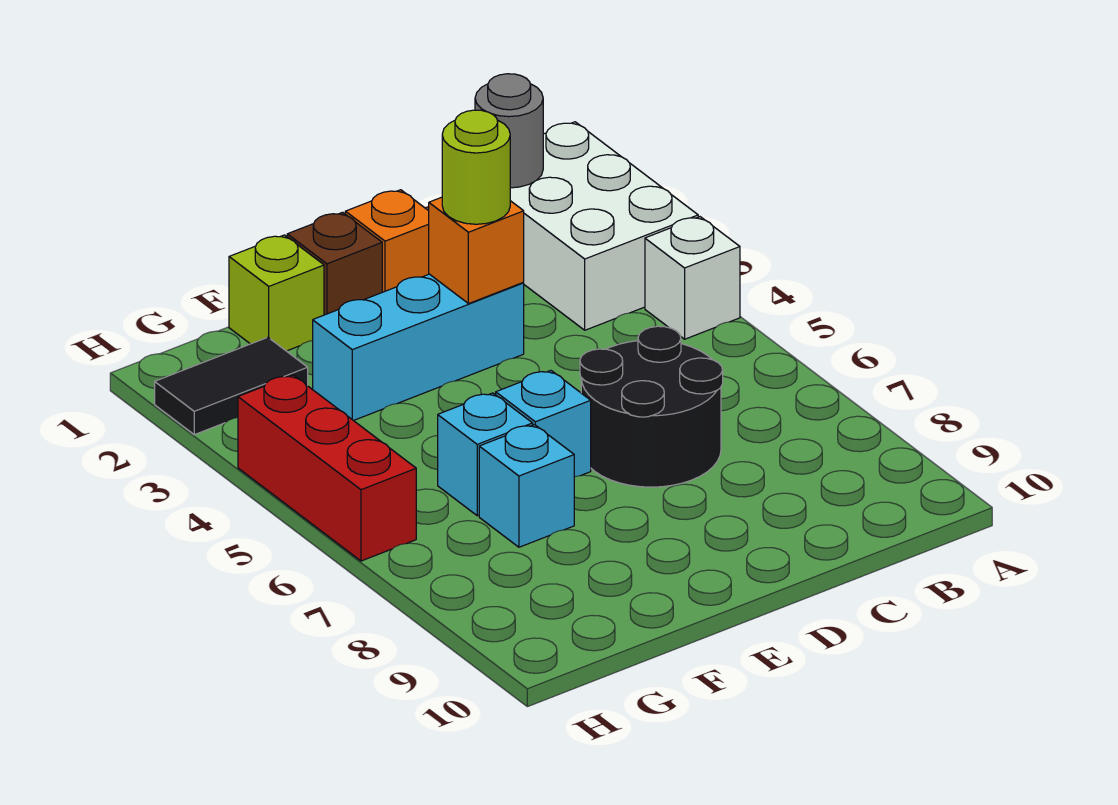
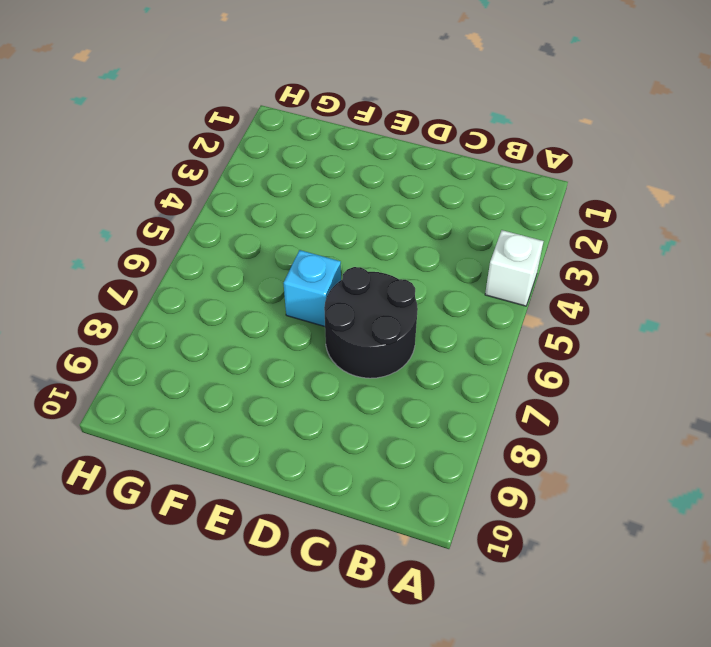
none -> white 2x3 brick [510,122,698,330]
none -> orange 1x1 brick [345,190,429,292]
none -> cyan 1x3 brick [313,274,524,421]

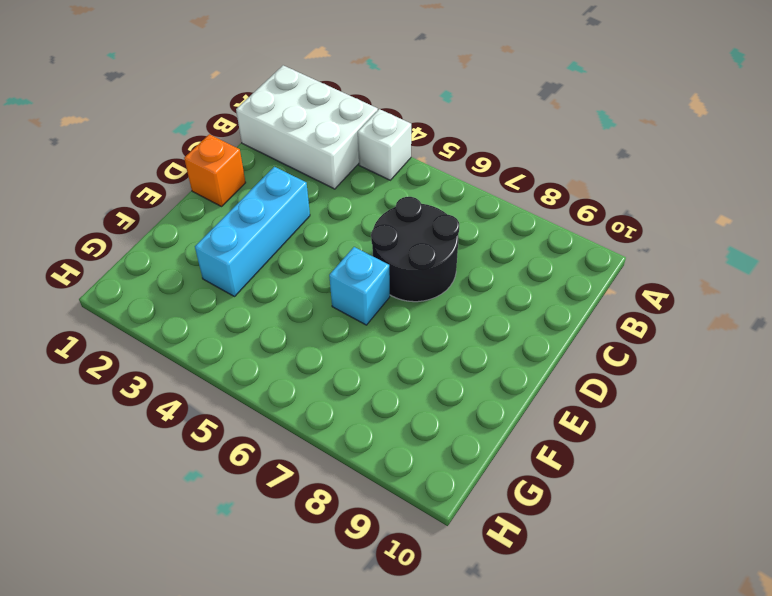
none -> brown 1x1 brick [287,212,382,315]
none -> lime 1x1 brick [229,235,324,351]
none -> cyan 1x1 brick [438,393,533,516]

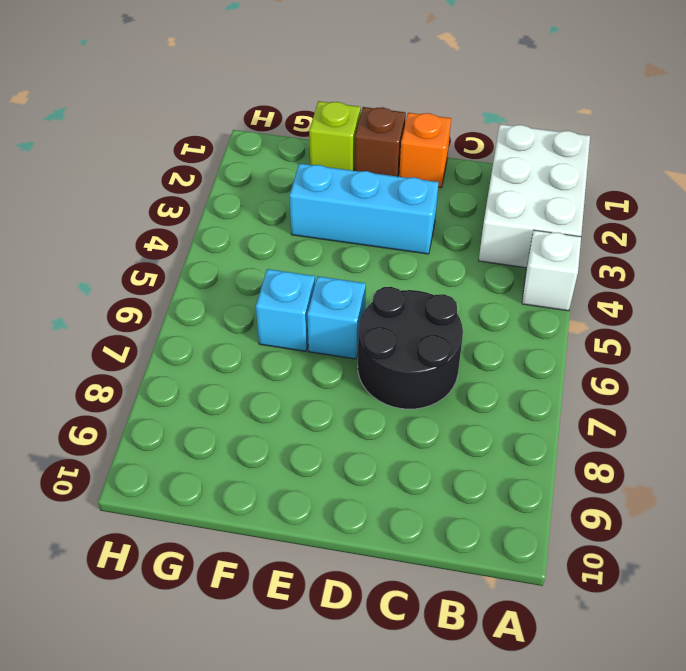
none -> cyan 1x1 brick [479,425,574,547]
none -> black 1x2 tile [155,337,308,435]
none -> red 1x3 brick [238,375,416,561]

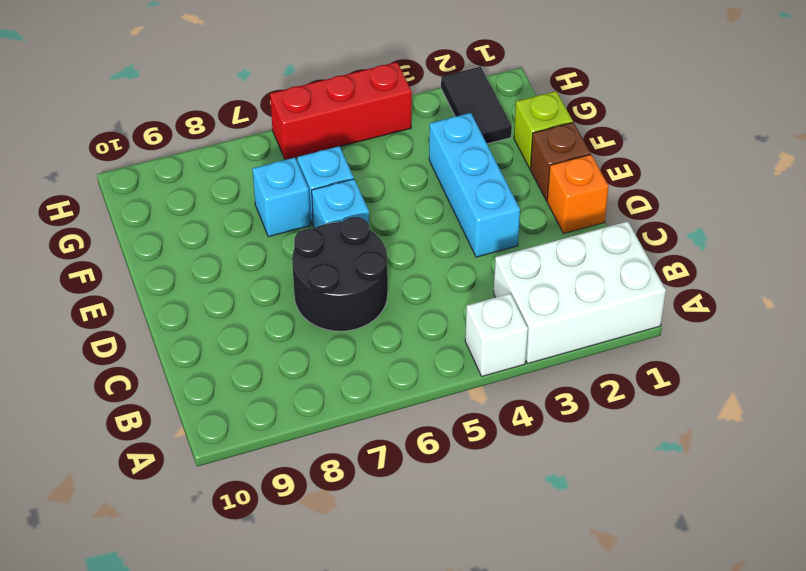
none -> grey 1x1 round brick [475,74,543,188]
none -> orange 1x1 brick [429,197,524,304]
none -> lime 1x1 round brick [442,110,510,224]

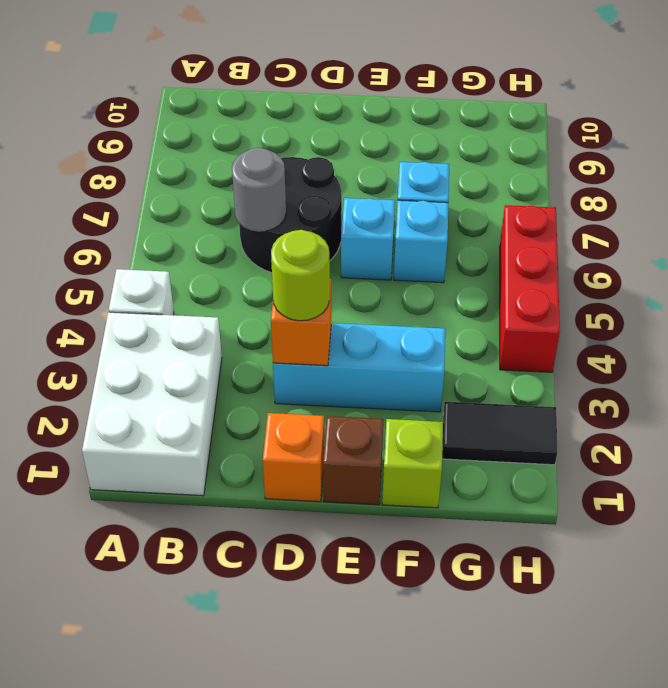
grey 1x1 round brick [232,148,286,232] -> grey 1x1 round brick moved to [475,74,543,188]

